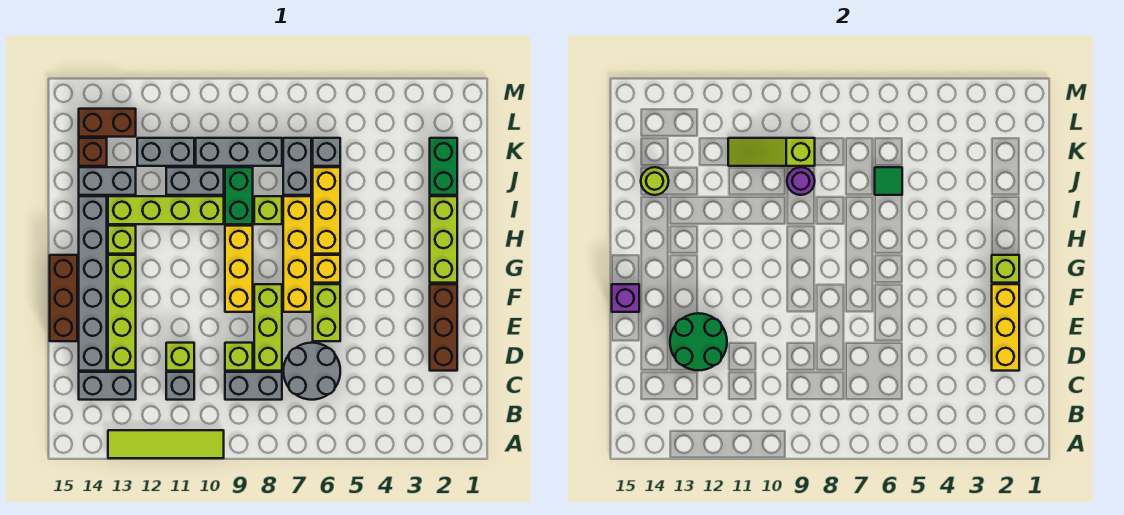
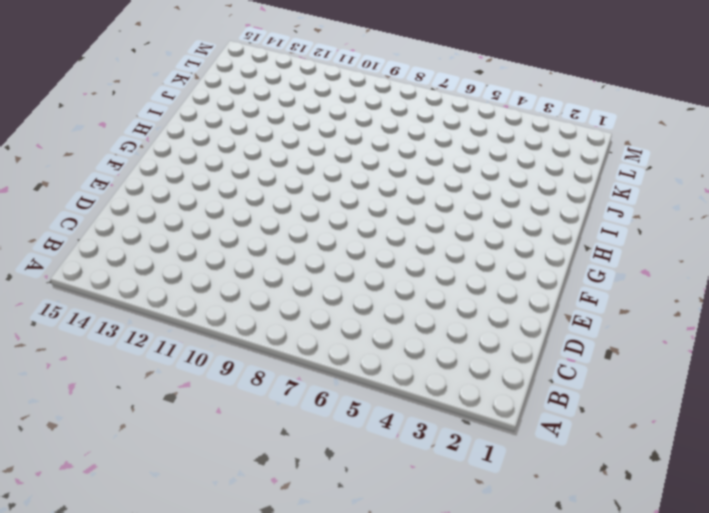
none -> lime 1x4 tile [108,430,224,458]
none -> grey 2x2 round brick [283,343,340,400]
none -> grey 1x2 brick [225,372,282,400]
none -> grey 1x1 brick [166,372,194,400]

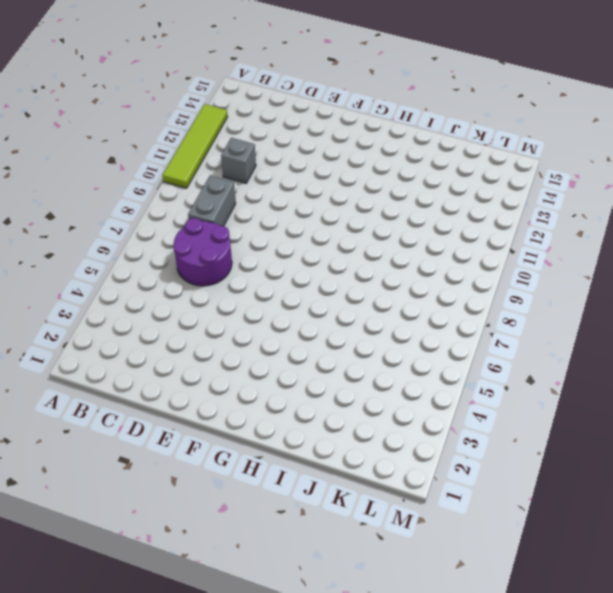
purple 2x2 round brick [174,218,232,286] -> grey 2x2 round brick [283,343,340,400]
none -> grey 1x2 brick [79,372,136,400]
none -> brown 1x3 brick [430,284,457,371]
none -> lime 1x3 brick [254,284,282,371]
none -> lime 1x1 brick [225,343,253,371]

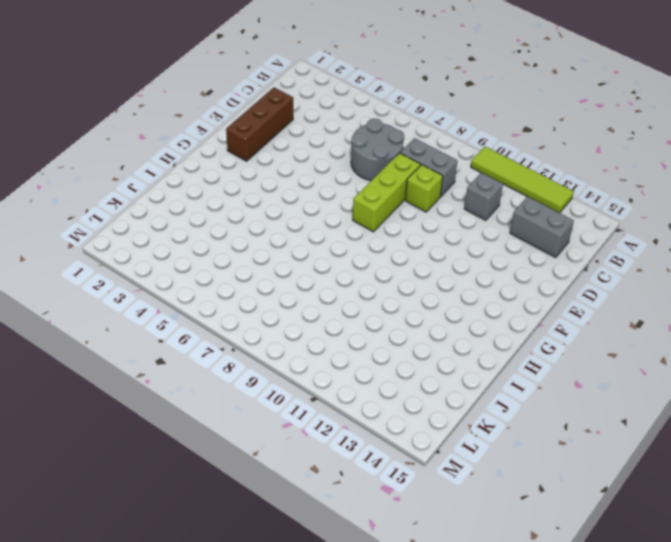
none -> lime 1x1 brick [166,343,194,371]
none -> lime 1x4 brick [108,255,136,371]
none -> grey 1x6 brick [79,196,107,371]
none -> lime 1x2 brick [313,284,340,341]

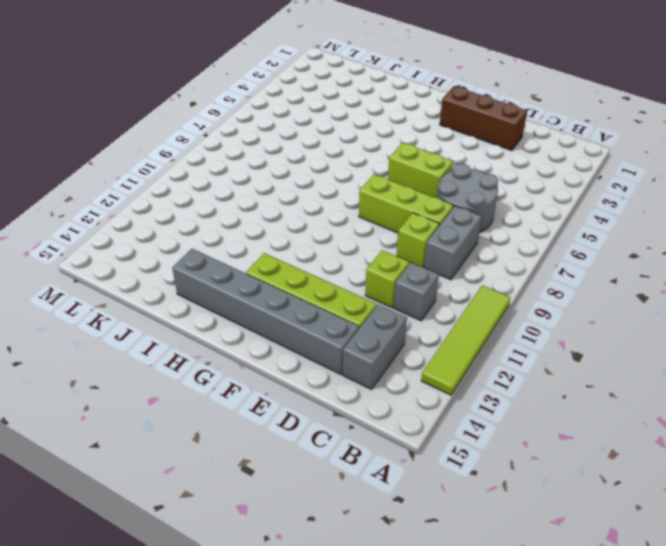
none -> brown 1x3 brick [50,255,77,341]
none -> yellow 1x4 brick [283,196,311,312]
none -> yellow 1x3 brick [225,226,253,312]
none -> lime 1x3 brick [430,196,457,283]

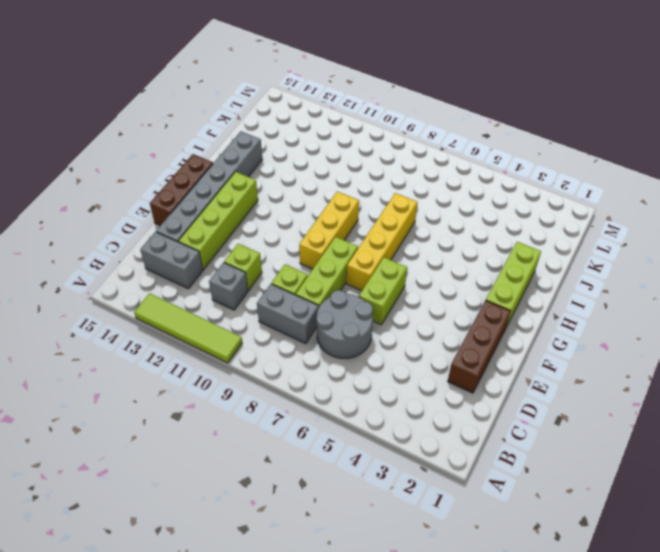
none -> yellow 1x1 brick [313,255,340,283]
none -> yellow 1x3 brick [313,167,340,254]
none -> lime 1x1 brick [108,226,136,254]
none -> lime 1x1 brick [254,196,282,224]

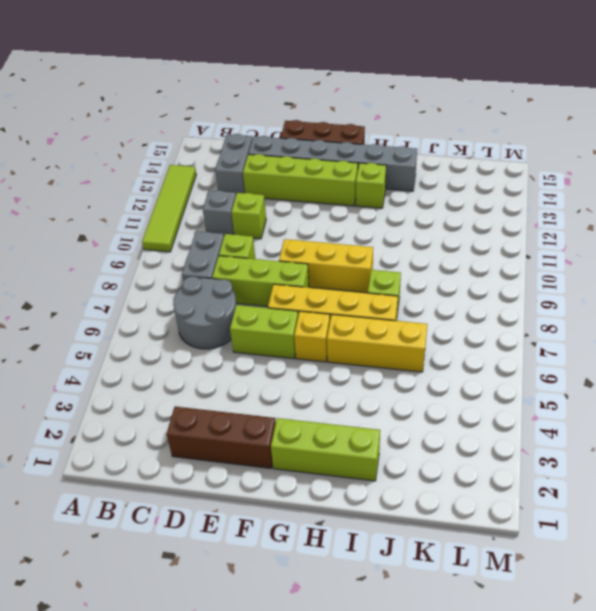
none -> green 1x2 brick [225,167,253,224]
none -> lime 1x4 brick [108,196,224,224]
none -> green 1x2 brick [430,138,457,195]
none -> grey 1x2 brick [283,138,311,195]

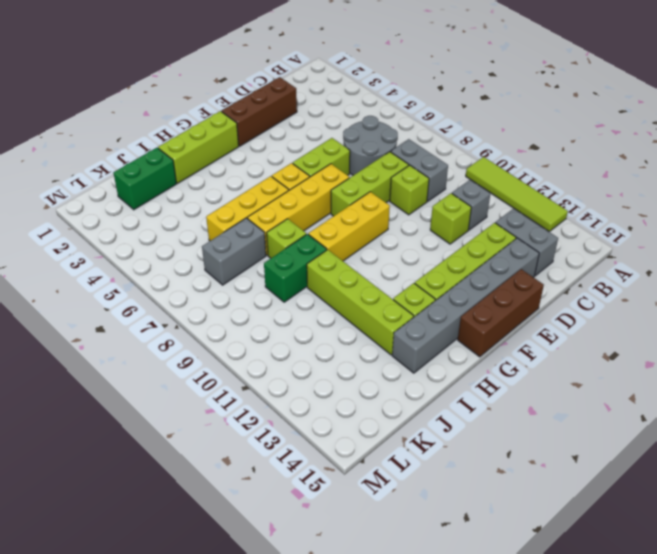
none -> grey 1x2 brick [166,167,224,195]
none -> grey 1x2 brick [79,167,136,195]
none -> grey 1x1 brick [313,138,340,166]
none -> grey 1x3 brick [196,138,282,166]

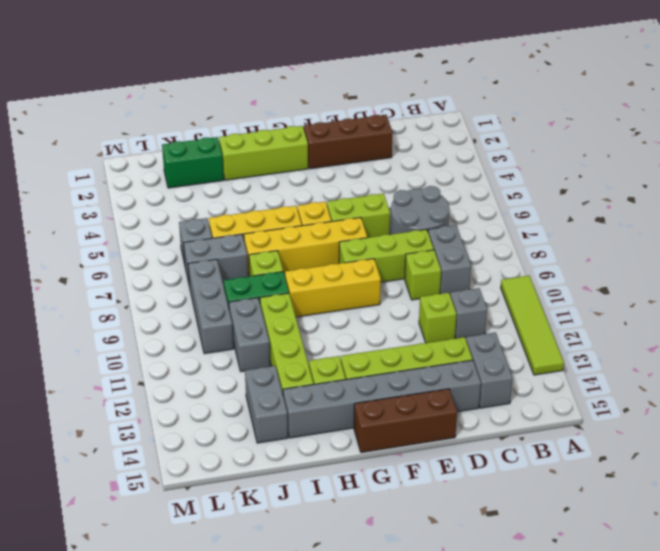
none -> grey 1x2 brick [137,138,194,166]
none -> brown 1x1 brick [79,138,107,166]
none -> brown 1x2 brick [79,109,136,137]
none -> yellow 1x3 brick [992,284,1019,371]

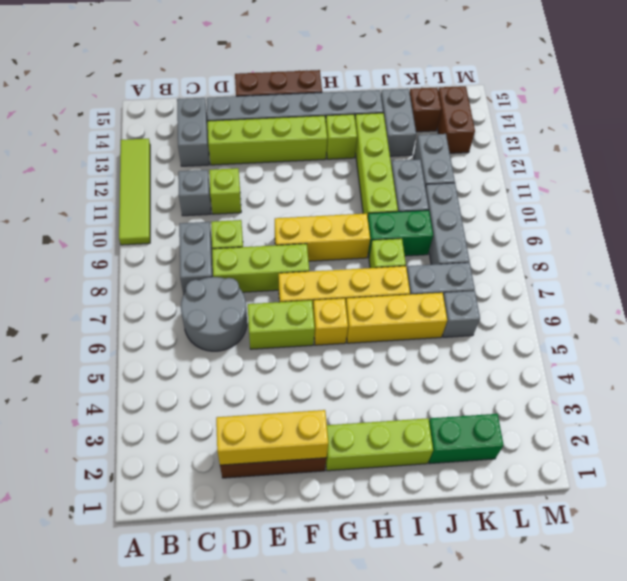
none -> green 2x2 round brick [670,313,727,370]
none -> purple 1x1 brick [612,284,639,312]
none -> lime 1x1 brick [992,255,1019,283]
none -> green 1x1 tile [875,167,902,195]

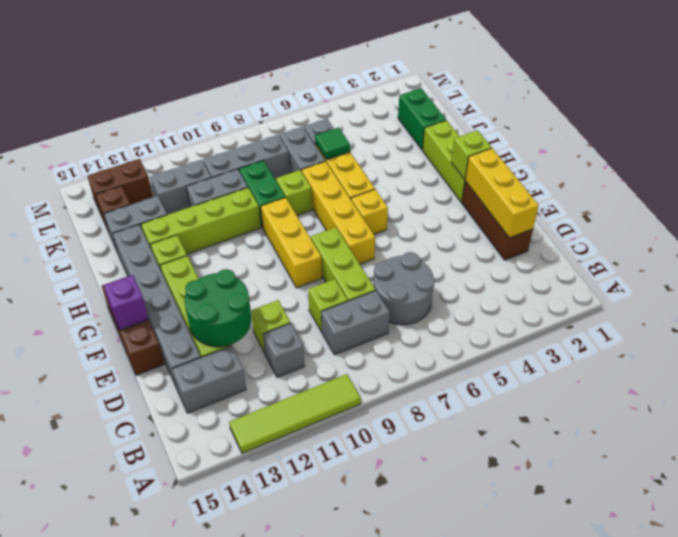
none -> lime 1x2 brick [313,284,340,341]
none -> purple 1x1 round brick [787,167,815,195]
none -> lime 1x1 round brick [641,167,669,195]
none -> lime 1x3 slope [728,138,815,166]

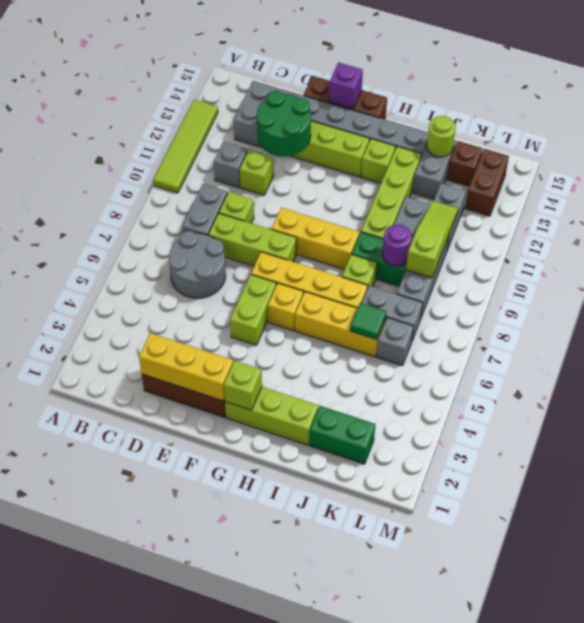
lime 1x2 brick [230,275,276,345] -> lime 1x2 brick turned to [313,284,340,341]

